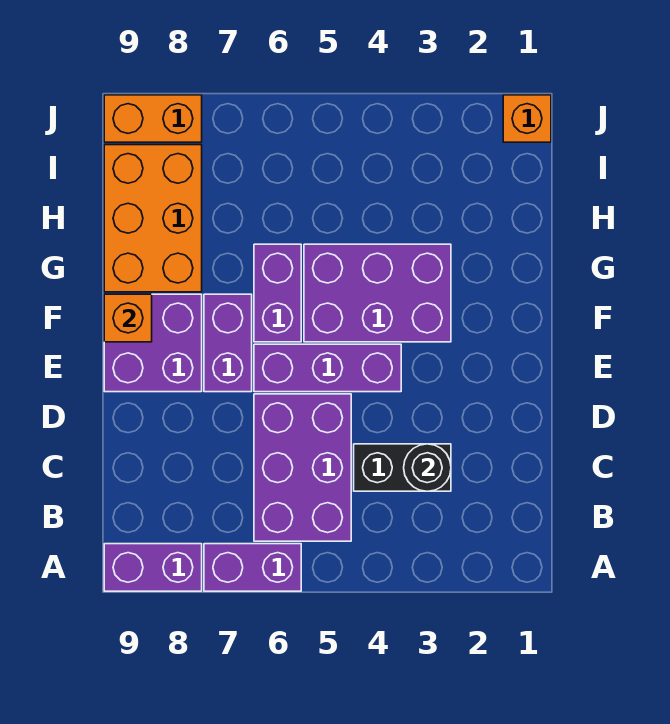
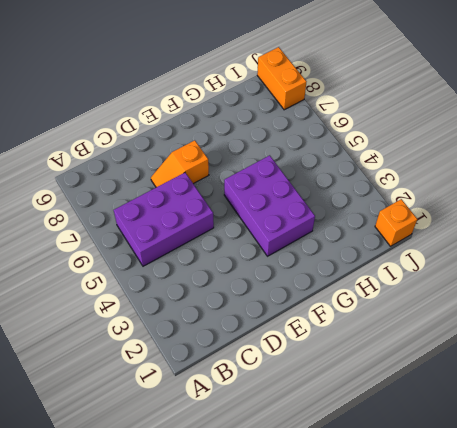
orange 1x2 slope [151,140,209,187] -> purple 1x2 brick [204,294,252,392]
none -> purple 1x2 brick [204,544,301,591]
none -> purple 1x2 brick [104,544,202,591]
none -> black 1x2 brick [354,444,451,491]

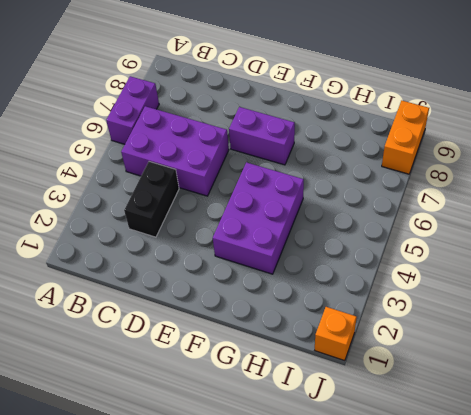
none -> purple 1x2 brick [104,544,202,591]
none -> purple 1x3 brick [254,344,401,392]
none -> purple 2x2 brick [104,294,202,392]

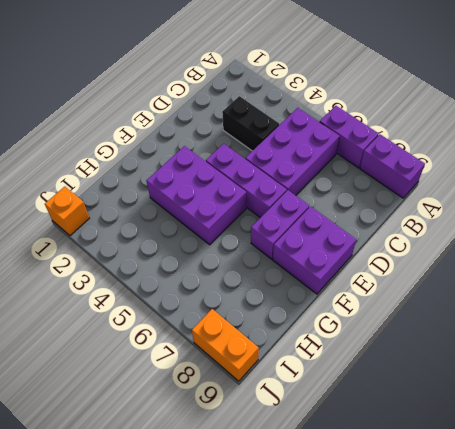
none -> purple 1x2 brick [254,244,301,342]
none -> orange 2x3 brick [104,145,202,292]
none -> black 1x1 round brick [404,444,451,491]

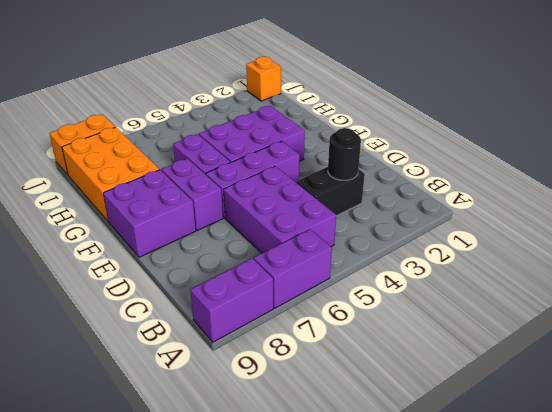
none -> orange 1x1 brick [104,294,152,342]

